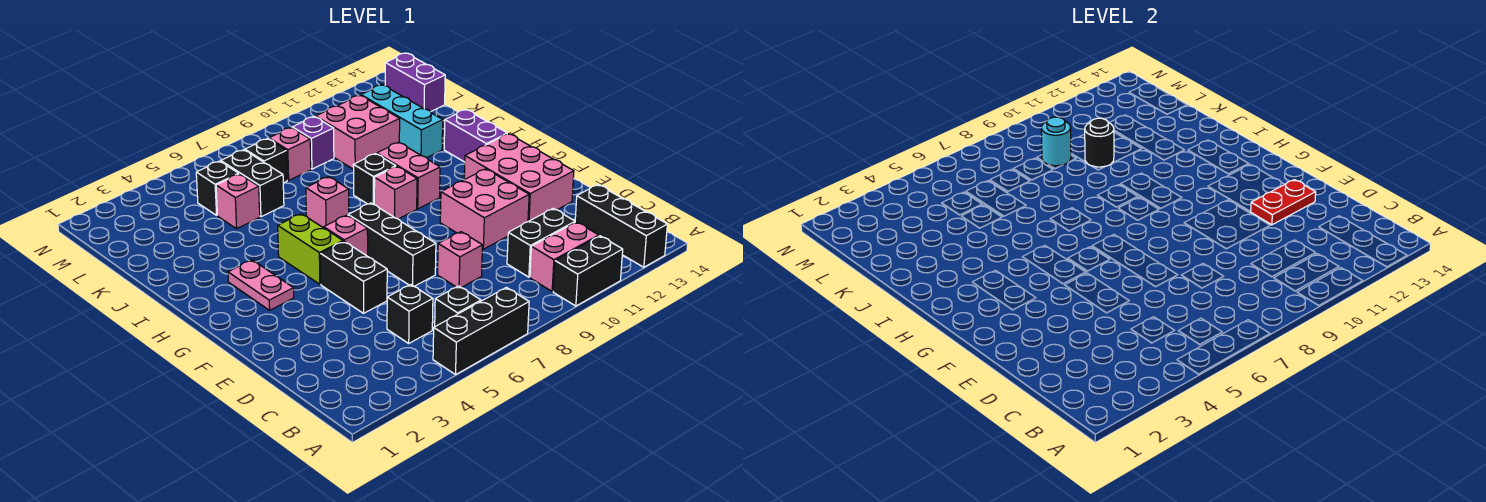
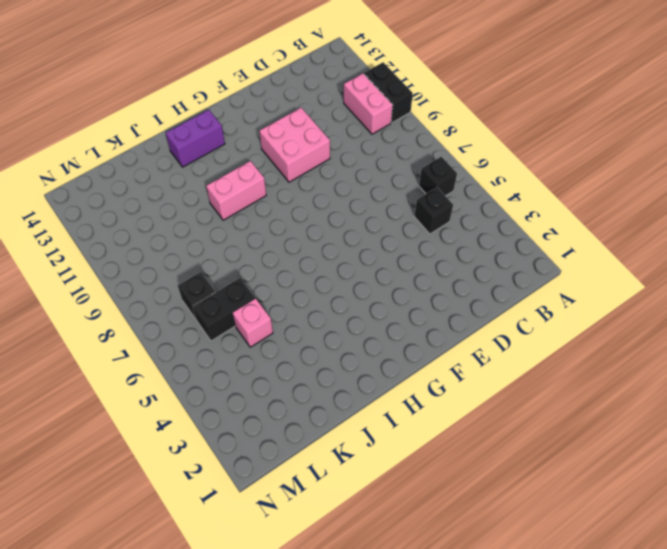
none -> black 1x3 brick [433,287,529,375]
none -> black 1x3 brick [575,185,667,267]
none -> black 1x2 brick [507,208,575,277]
none -> pink 1x1 brick [438,232,483,287]

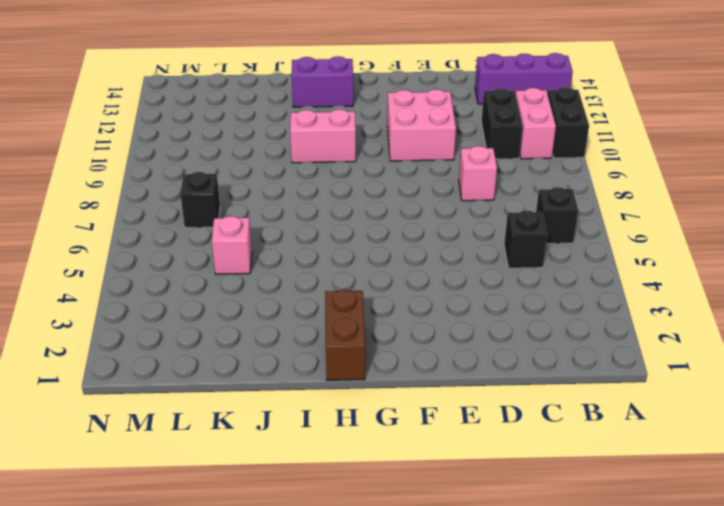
purple 1x3 brick [475,53,573,104] -> black 1x3 brick [575,185,667,267]
brown 1x2 brick [325,290,365,380] -> none
none -> black 1x3 brick [433,287,529,375]
none -> black 1x2 brick [320,241,387,313]
none -> black 1x3 brick [348,203,436,286]
none -> pink 2x3 brick [464,134,574,222]

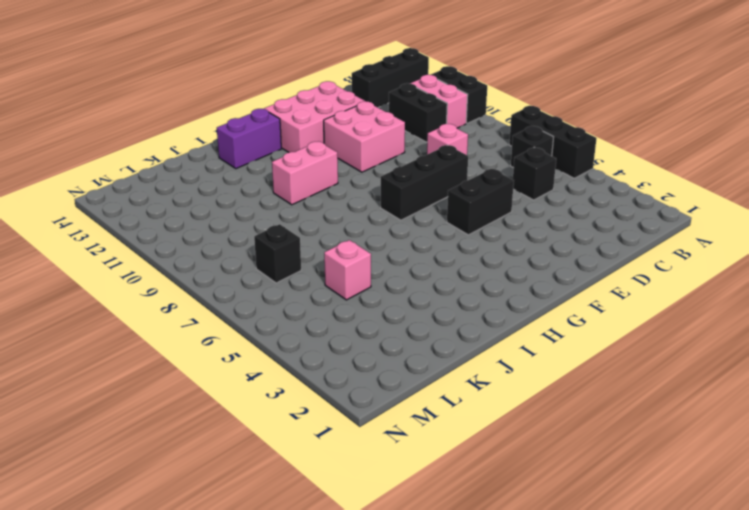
none -> pink 1x2 plate [228,260,294,310]
none -> lime 1x2 brick [278,214,343,284]
none -> pink 1x1 brick [324,215,368,256]
none -> pink 1x1 brick [374,166,417,219]

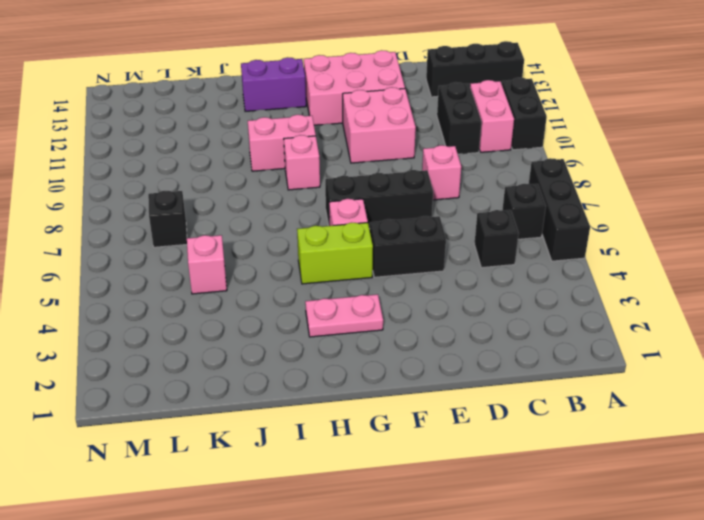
none -> pink 1x1 brick [306,177,349,228]
none -> black 1x1 brick [353,154,396,204]
none -> cyan 1x3 brick [361,85,443,158]
none -> black 1x2 brick [221,150,284,217]

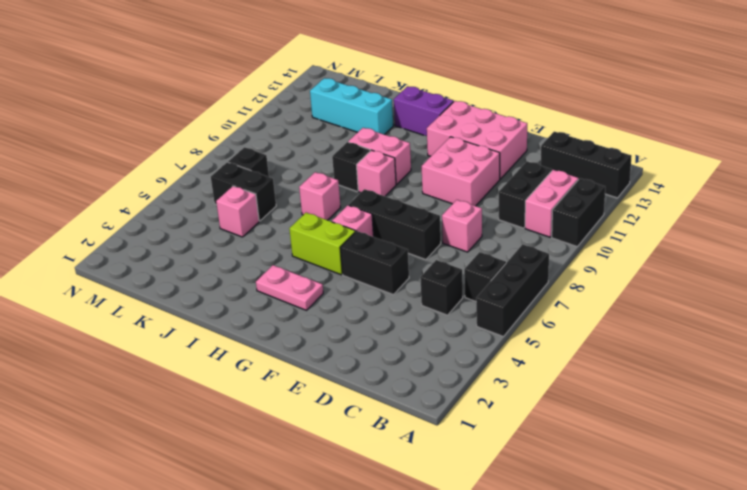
none -> pink 2x2 brick [316,95,400,169]
none -> black 1x1 brick [196,161,239,215]
none -> pink 1x1 brick [269,128,311,180]
none -> purple 1x1 brick [292,117,334,169]

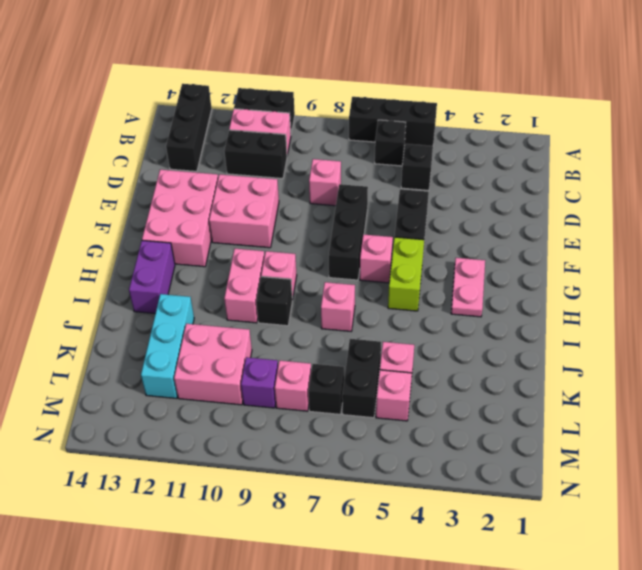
pink 1x1 brick [376,370,412,421] -> black 1x1 brick [196,161,239,215]
none -> purple 1x2 brick [385,53,445,112]
none -> red 1x2 plate [1251,180,1316,225]
none -> black 1x1 round brick [1085,118,1114,167]
none -> cyan 1x1 round brick [1041,117,1071,166]

